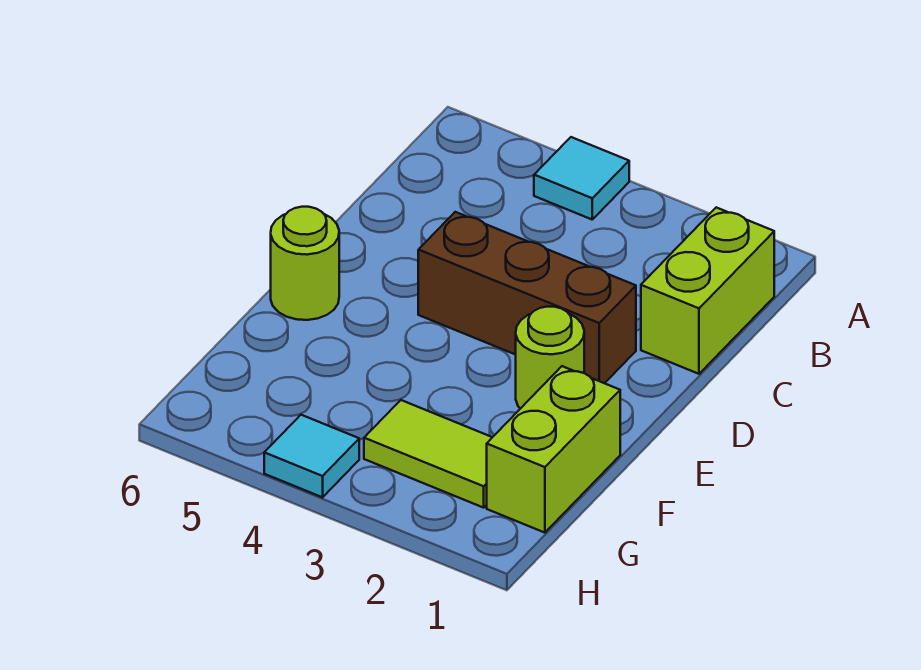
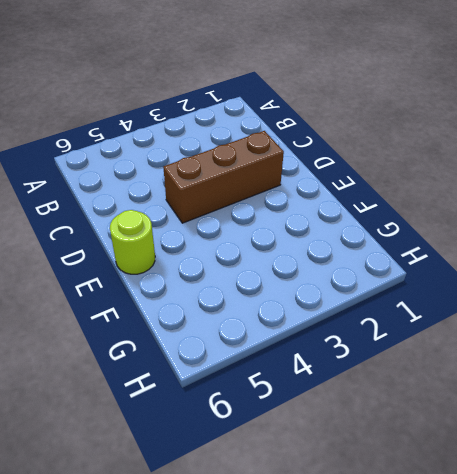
none -> cyan 1x1 tile [534,137,629,219]
none -> lime 1x2 brick [641,207,774,374]

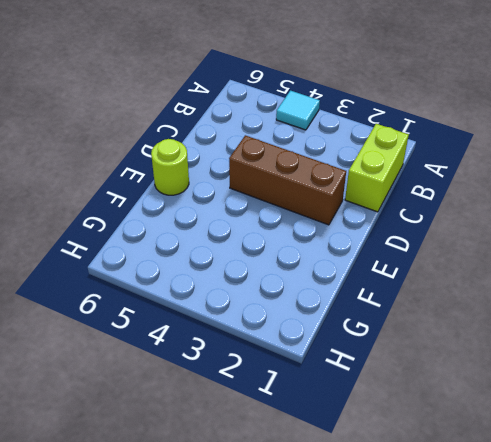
none -> lime 1x1 round brick [516,307,584,409]
none -> lime 1x2 brick [487,366,620,533]

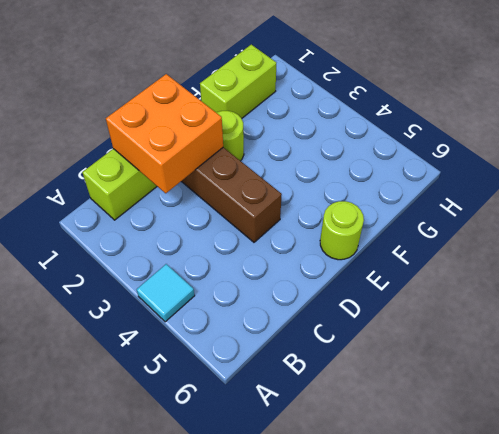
orange 2x2 brick [106,74,223,193] -> none
none -> lime 1x2 tile [364,400,492,508]
none -> cyan 1x1 tile [264,415,359,497]

